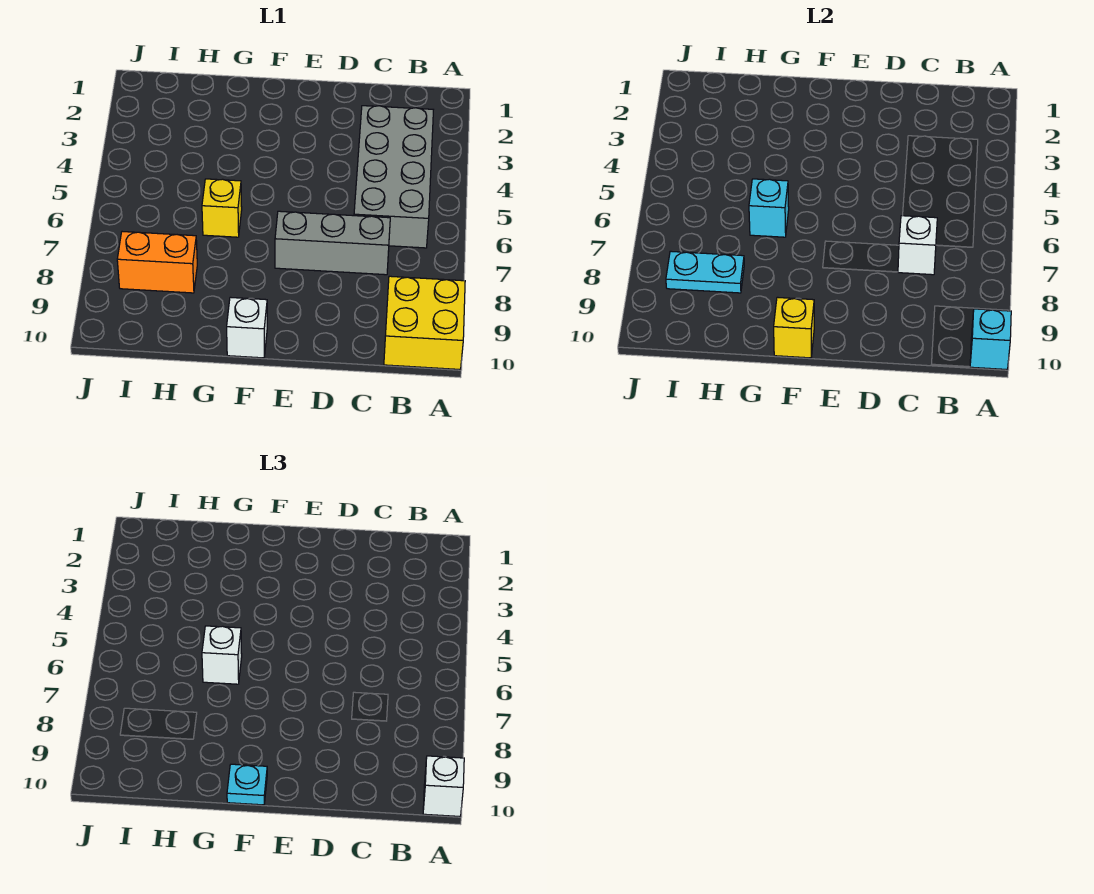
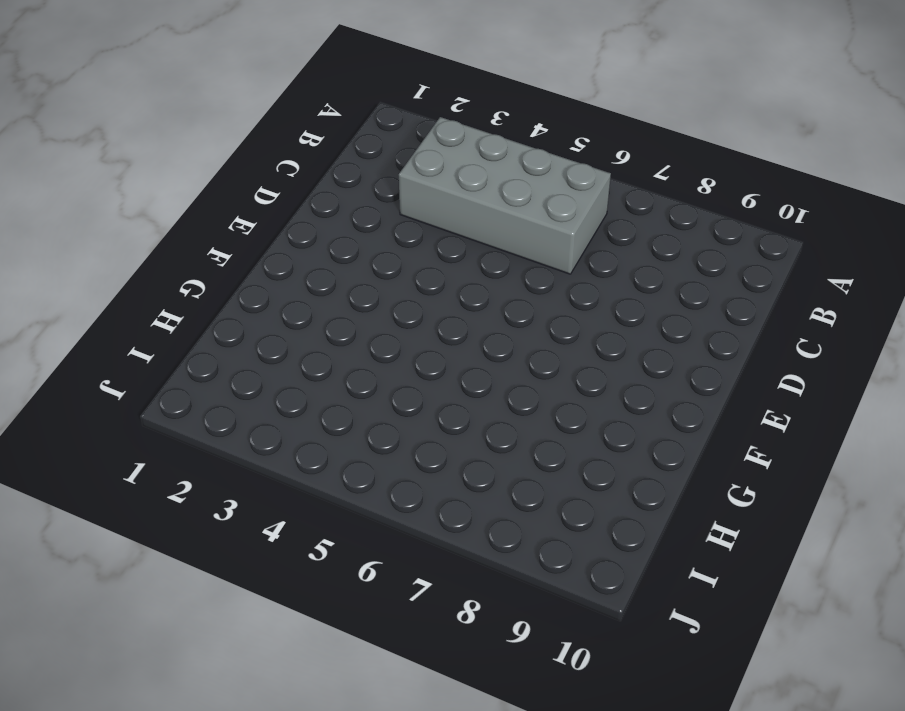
none -> yellow 2x2 brick [384,276,465,369]
none -> grey 1x3 brick [275,211,390,275]
none -> white 1x1 brick [227,297,267,358]

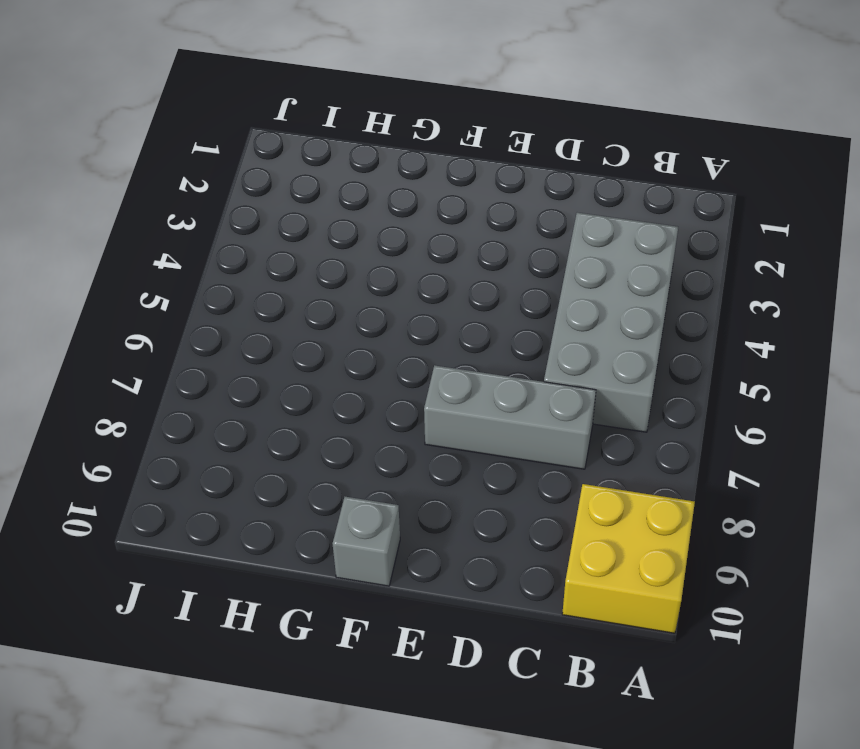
grey 1x1 brick [333,497,400,586] -> white 1x1 brick [227,297,267,358]
none -> yellow 1x1 brick [202,179,242,237]
none -> orange 1x2 brick [117,232,197,293]
none -> cyan 1x1 brick [970,309,1011,369]

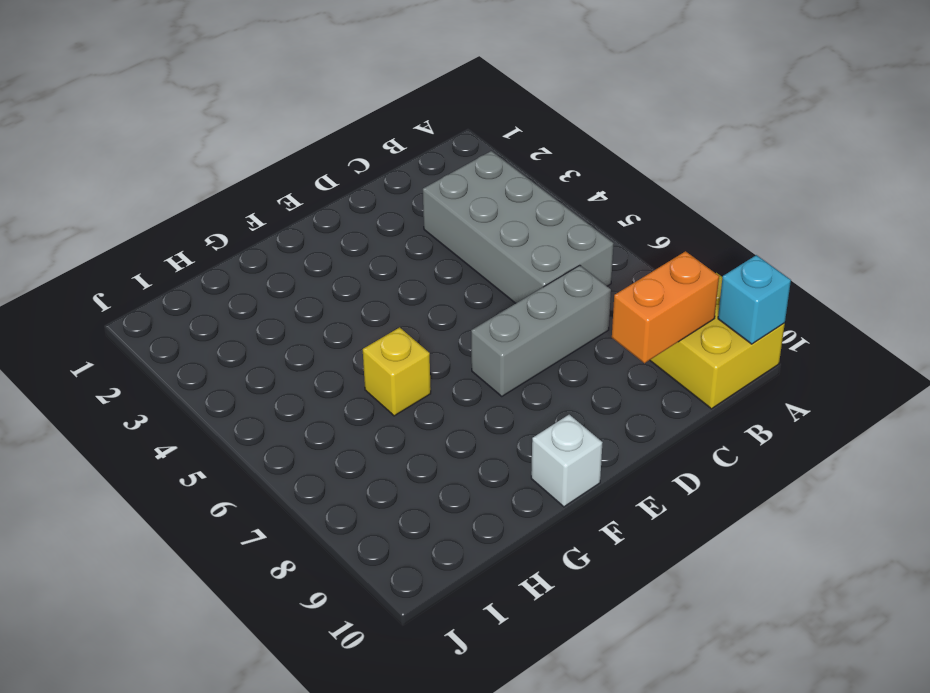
orange 1x2 brick [612,251,719,363] -> orange 1x2 brick moved to [117,232,197,293]
none -> white 1x1 brick [898,216,937,275]
none -> yellow 1x1 brick [774,297,814,358]
none -> cyan 1x1 brick [749,179,789,237]

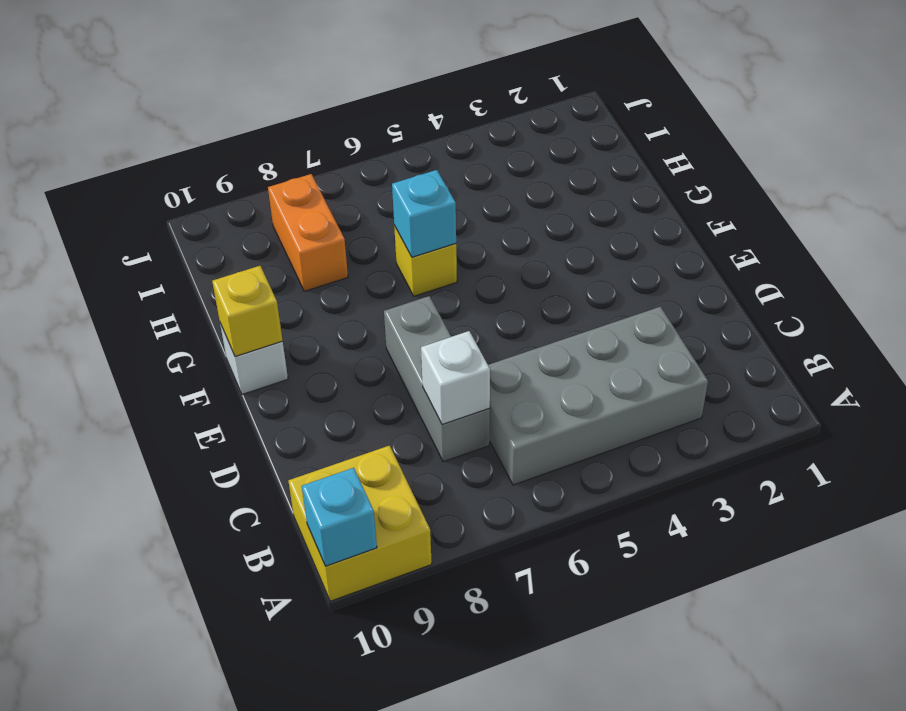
none -> cyan 1x2 plate [666,251,744,293]
none -> white 1x1 brick [423,756,464,816]
none -> cyan 1x1 plate [227,764,267,805]

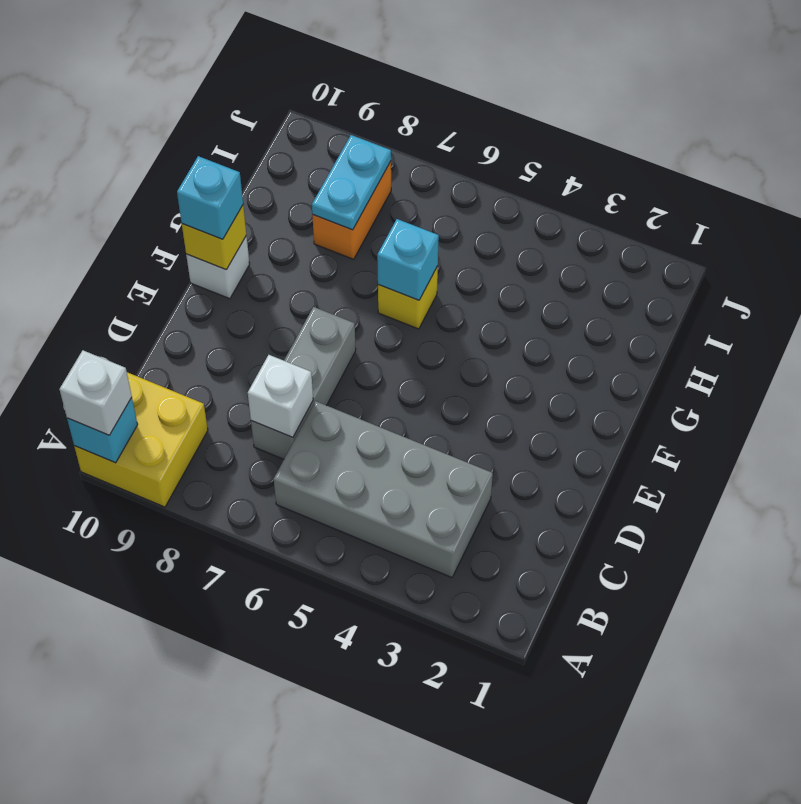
cyan 1x1 brick [177,156,243,239] -> cyan 1x1 plate [227,764,267,805]
none -> white 1x1 brick [202,626,242,684]

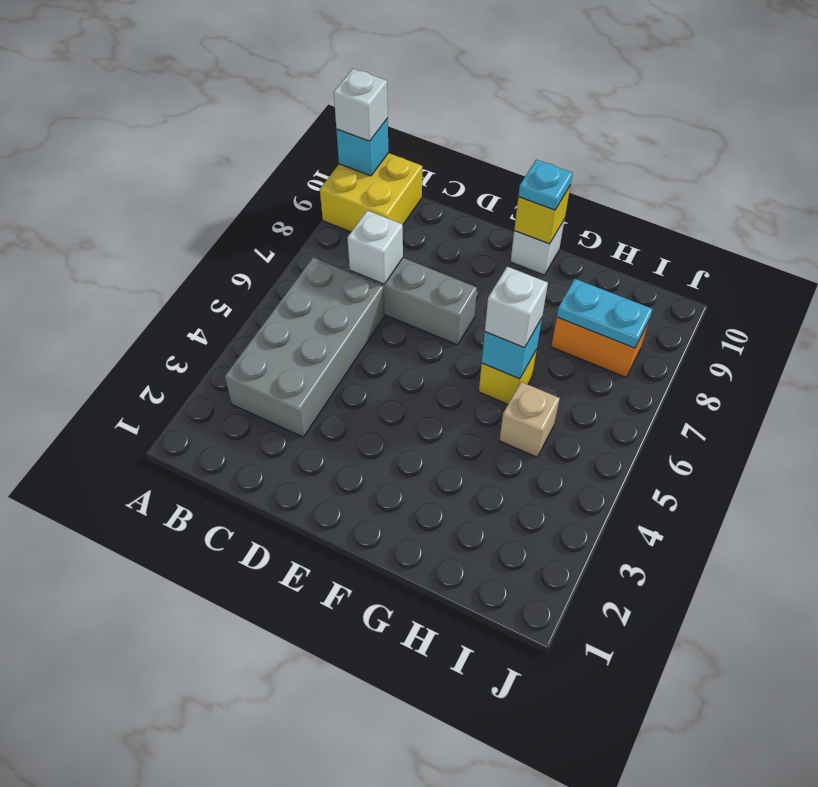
tan 1x1 brick [499,382,560,457] -> none

